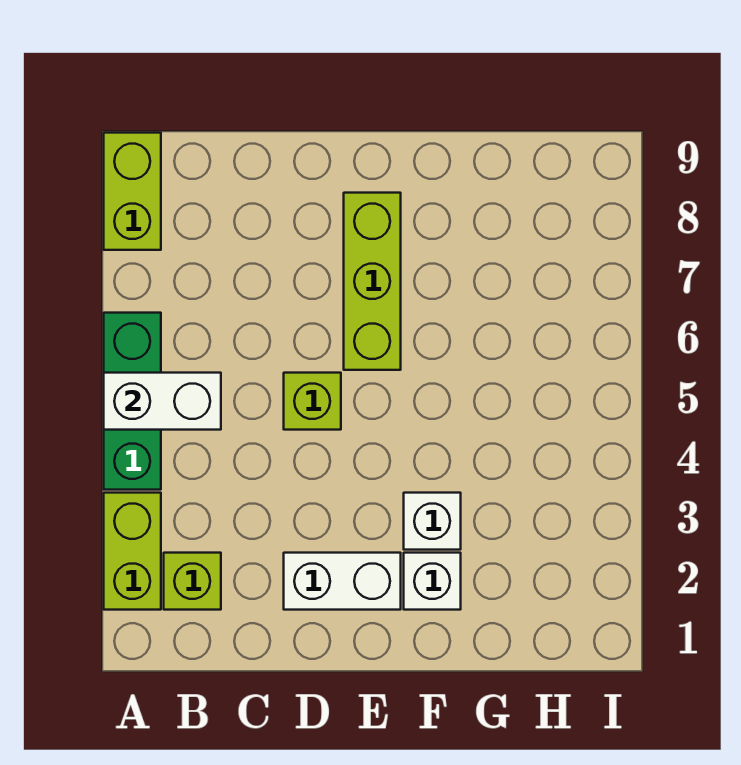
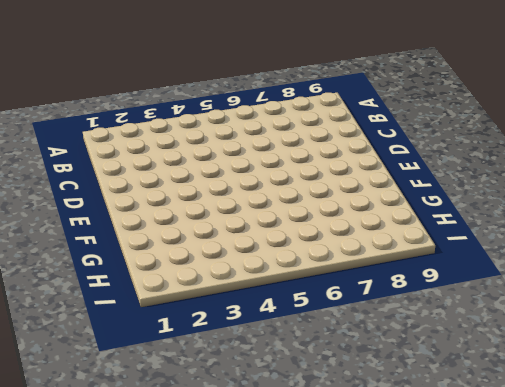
none -> lime 1x2 brick [104,493,161,610]
none -> green 1x3 brick [104,313,161,490]

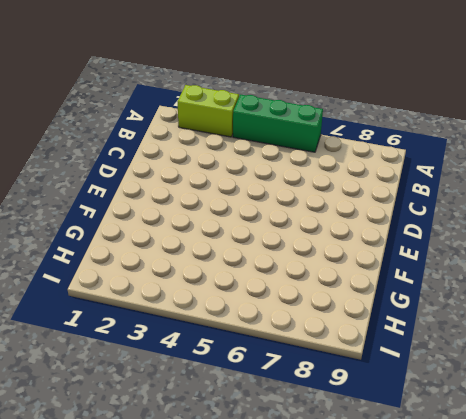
none -> lime 1x2 brick [104,133,161,250]
none -> lime 1x1 brick [164,553,221,610]

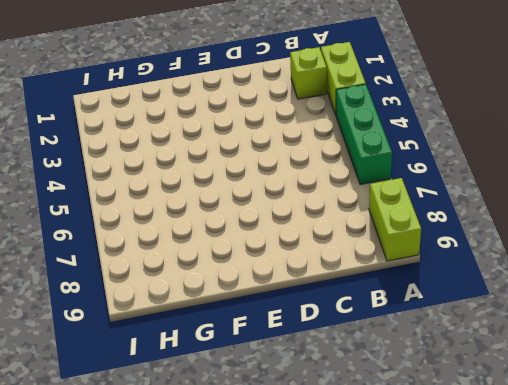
none -> white 1x2 brick [284,553,401,610]
none -> lime 1x1 brick [284,373,341,430]

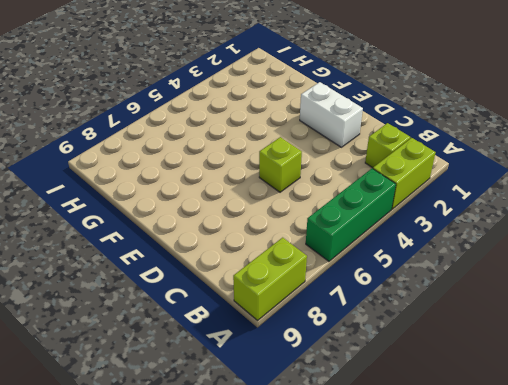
none -> lime 1x3 brick [344,193,401,370]
none -> white 1x1 brick [404,553,461,610]

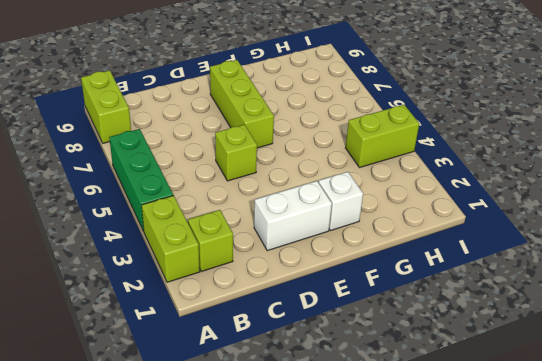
lime 1x2 brick [346,105,419,168] -> none
none -> white 1x1 brick [404,493,461,550]
none -> white 1x2 brick [104,373,221,430]

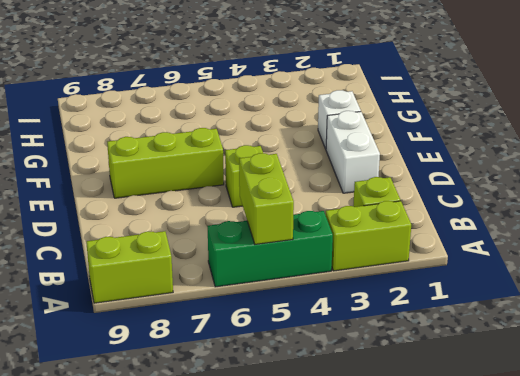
lime 1x2 brick [239,153,294,244] -> white 1x2 brick [104,373,221,430]
none -> white 1x1 brick [404,493,461,550]

